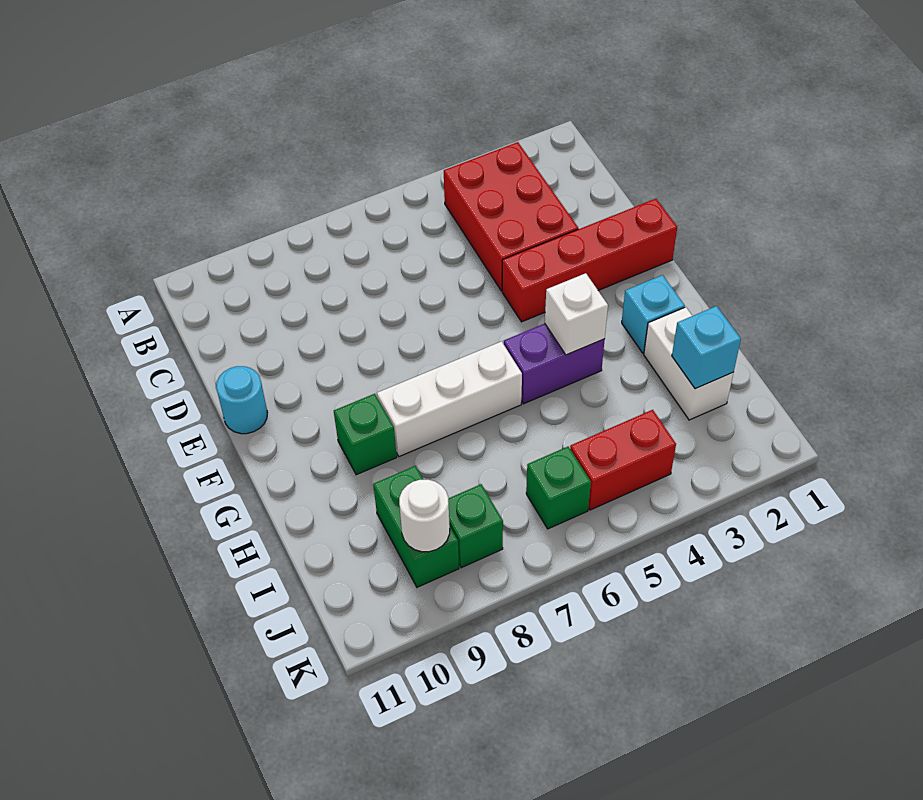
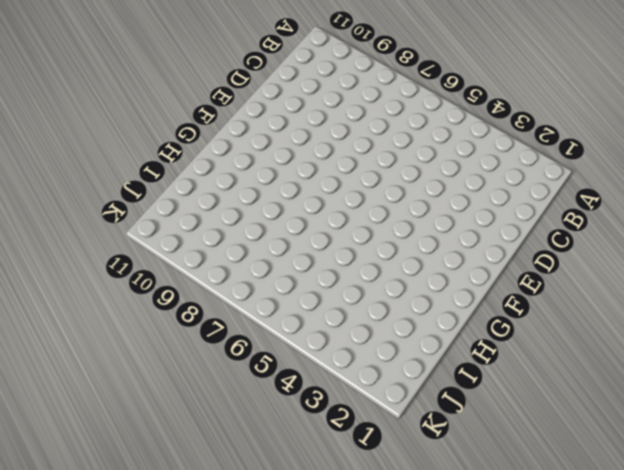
none -> red 2x3 brick [444,142,578,291]
none -> red 1x4 brick [502,199,677,322]
none -> cyan 1x1 round brick [216,366,268,434]

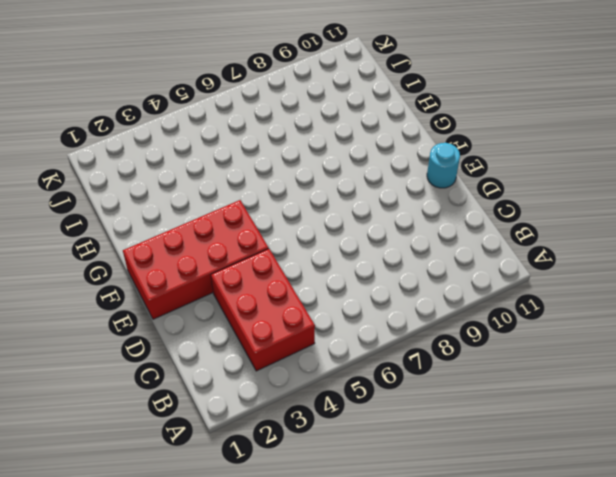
red 2x4 brick [123,200,269,319] -> red 1x4 brick [502,199,677,322]
none -> cyan 1x1 brick [622,275,685,353]
none -> purple 1x2 brick [504,324,605,404]
none -> white 1x3 brick [377,341,522,457]

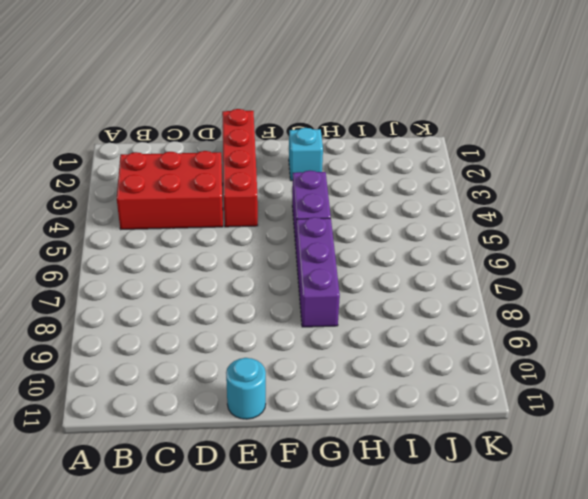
purple 1x3 brick [296,217,340,327] -> white 1x3 brick [377,341,522,457]
none -> green 1x1 brick [334,394,397,475]
none -> white 1x2 brick [644,307,734,420]
none -> green 1x2 brick [373,466,459,587]

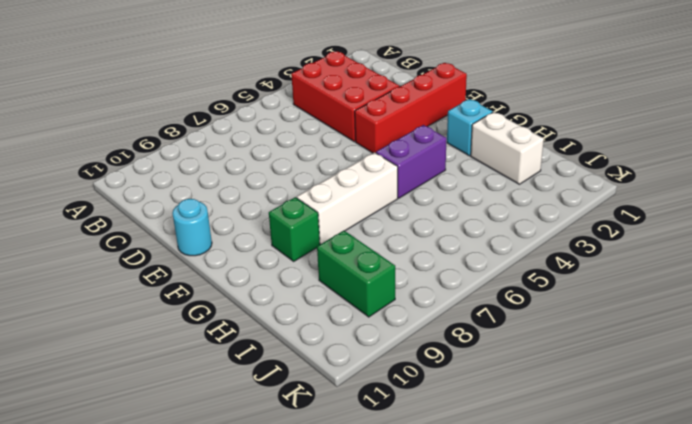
none -> red 1x2 brick [570,410,676,510]
none -> green 1x1 brick [526,447,591,529]
none -> green 1x1 brick [448,484,503,568]

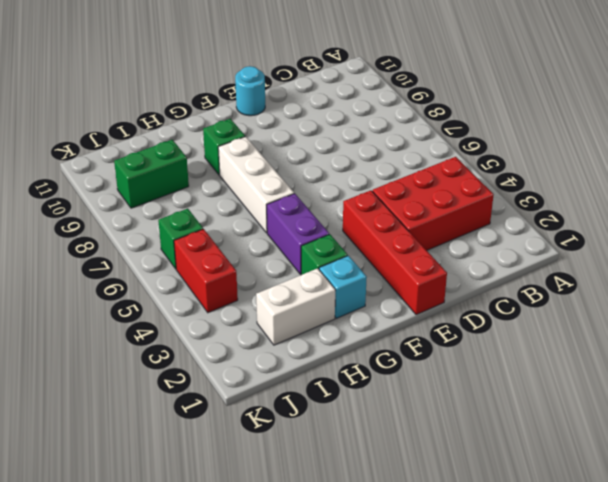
green 1x1 brick [301,234,348,275] -> green 1x1 brick moved to [448,484,503,568]
none -> white 1x1 brick [545,273,608,355]
none -> cyan 1x1 brick [672,306,741,389]
none -> white 1x1 round brick [399,480,450,552]

